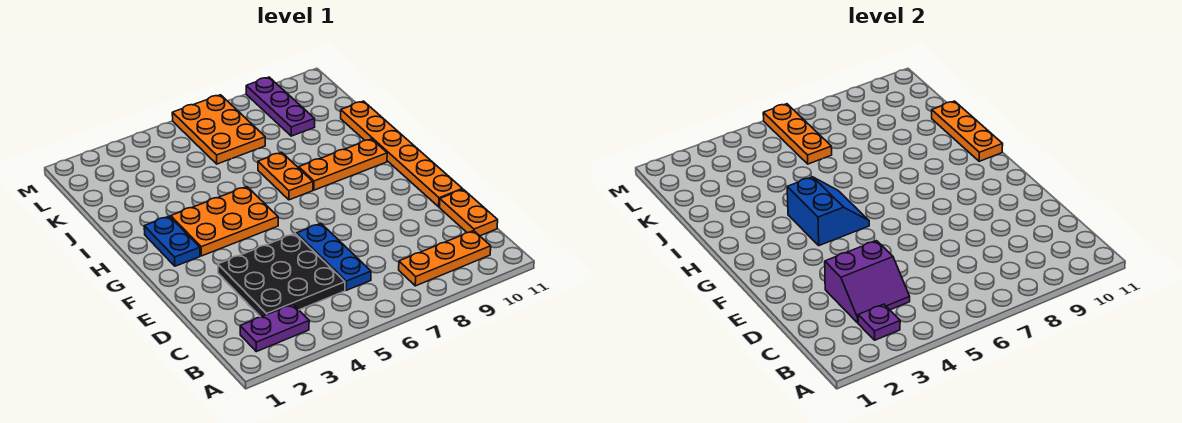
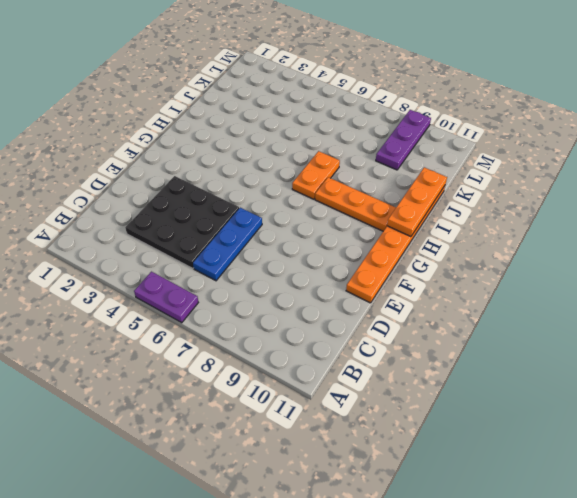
purple 1x2 plate [134,272,198,323] -> purple 1x2 plate moved to [240,304,309,352]
none -> orange 1x3 plate [399,231,491,286]
none -> orange 1x2 plate [439,189,498,236]
none -> blue 1x2 plate [144,216,200,266]

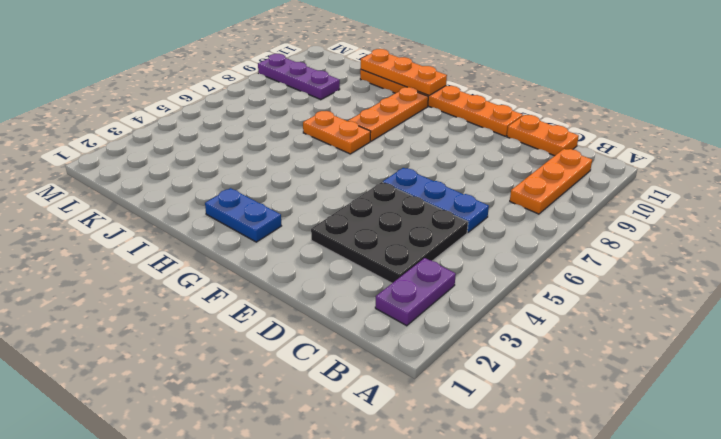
none -> orange 2x3 plate [171,187,278,256]
none -> orange 2x3 plate [172,95,265,164]
none -> purple 1x1 plate [858,304,900,340]

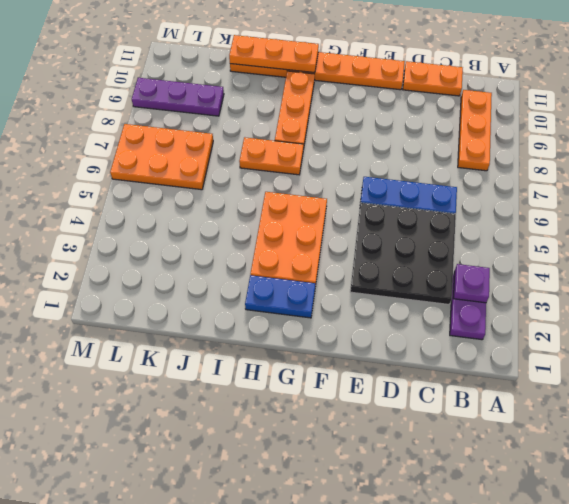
none -> purple 2x2 slope [825,241,910,323]
none -> blue 2x2 slope [787,177,869,246]
none -> orange 1x3 plate [763,104,832,164]

